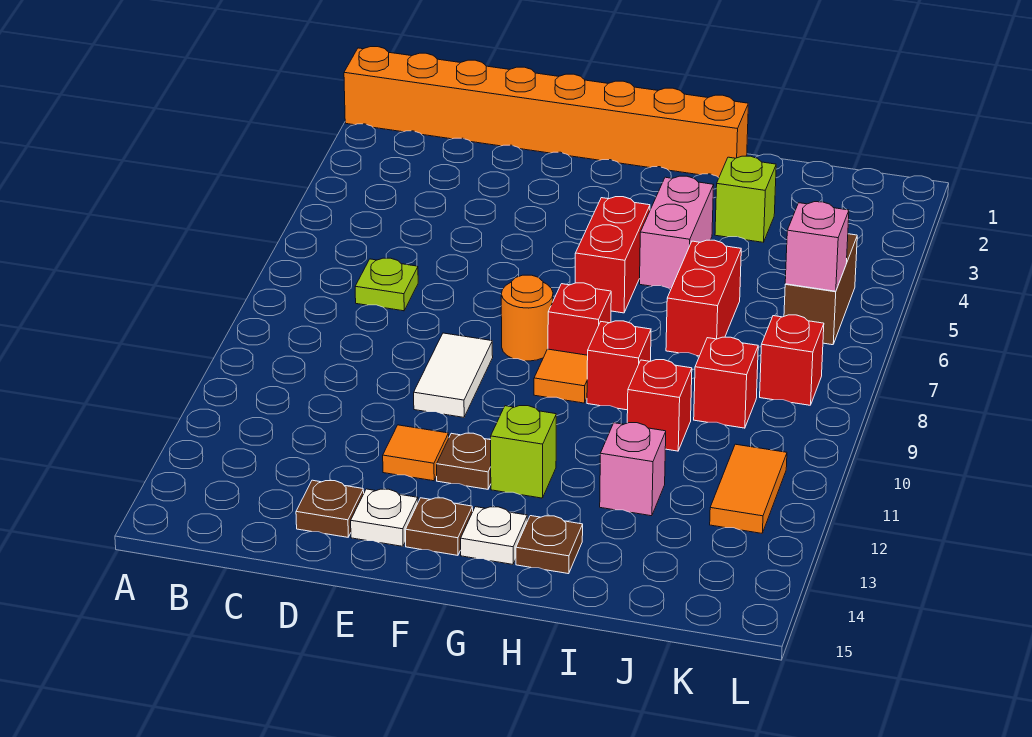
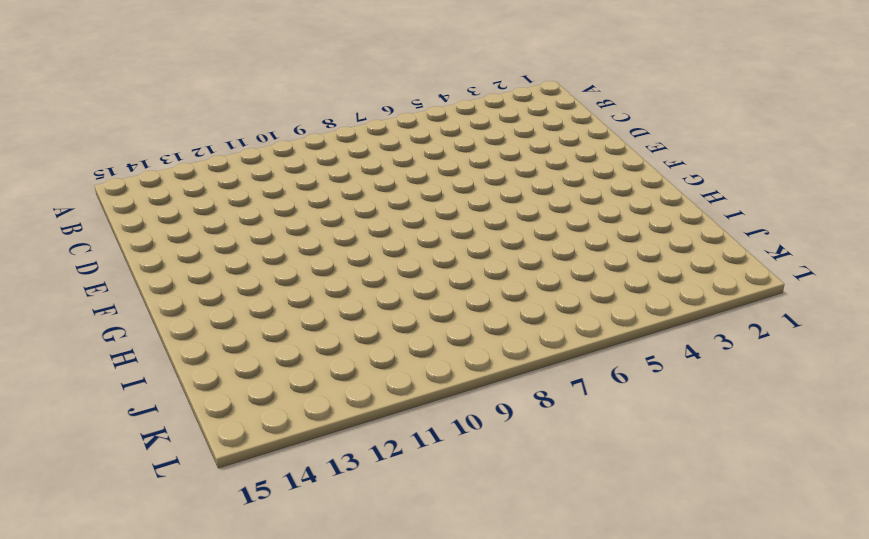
none -> orange 1x8 brick [344,47,748,178]
none -> lime 1x1 plate [355,258,418,311]
none -> brown 1x1 plate [296,480,364,537]

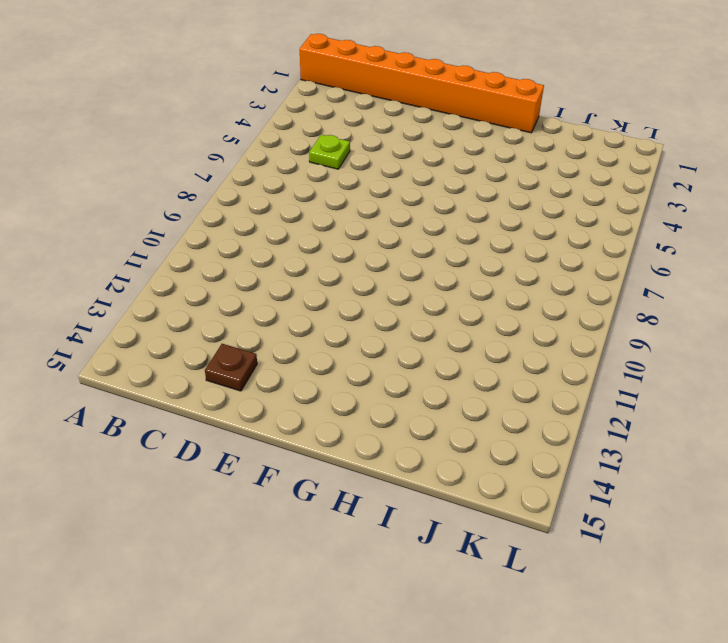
lime 1x1 plate [309,134,350,169] -> lime 1x1 plate moved to [355,258,418,311]
none -> white 1x2 tile [414,333,493,417]
none -> orange 1x1 tile [383,425,449,481]
none -> white 1x1 plate [351,489,418,546]

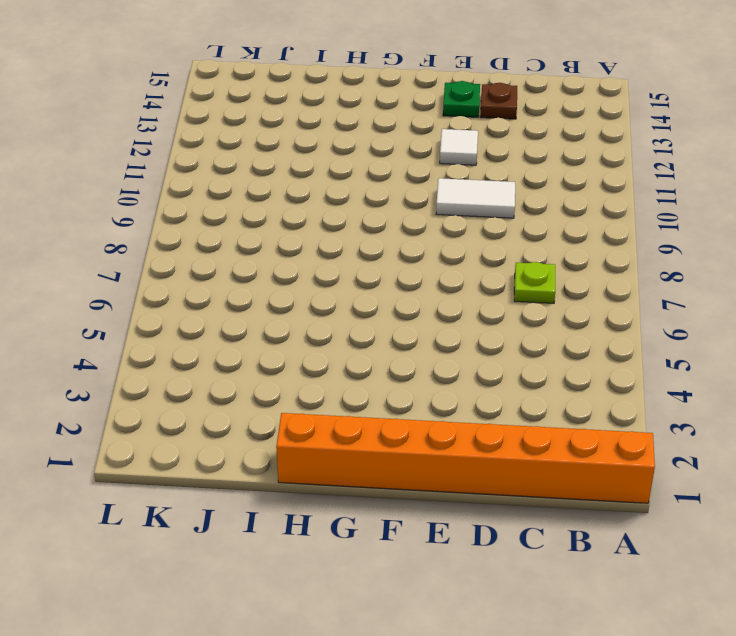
white 1x2 tile [436,178,515,218] -> white 1x2 tile turned to [414,333,493,417]
white 1x1 tile [440,129,478,165] -> orange 1x1 tile [383,425,449,481]
green 1x1 plate [443,81,480,117] -> white 1x1 plate [351,489,418,546]
none -> orange 1x1 round brick [501,275,553,361]
none -> brown 1x1 plate [437,433,491,489]
none -> brown 1x1 plate [405,498,473,555]

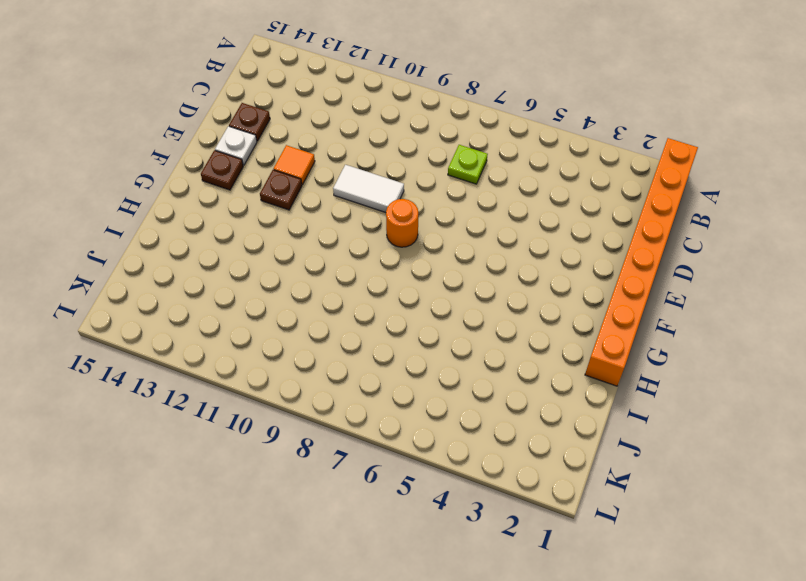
none -> red 1x2 brick [575,197,650,313]
none -> red 1x1 brick [548,283,611,355]
none -> orange 1x1 tile [534,349,588,403]

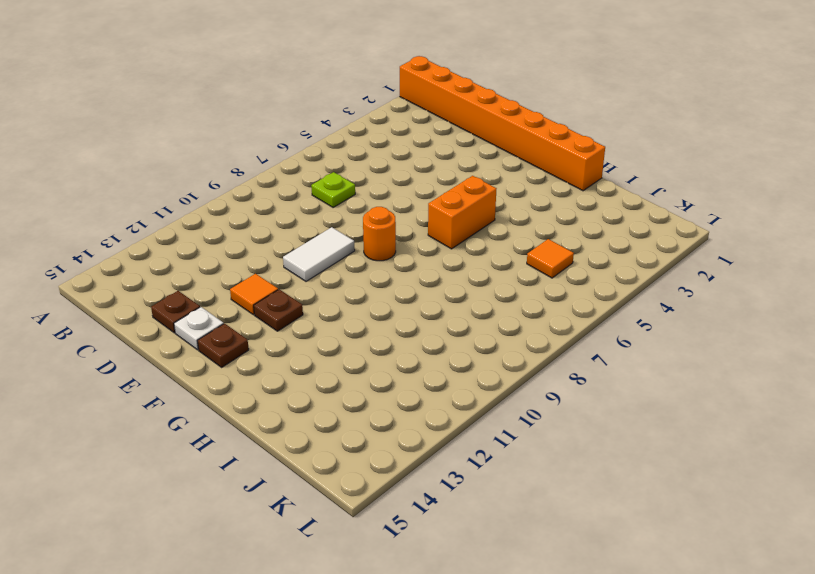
orange 1x2 brick [428,176,496,249] -> red 1x2 brick [575,197,650,313]
orange 1x1 tile [527,239,574,278] -> orange 1x1 tile moved to [534,349,588,403]
none -> red 1x1 brick [548,283,611,355]
none -> lime 1x1 brick [491,406,556,498]
none -> white 1x1 plate [461,507,527,564]

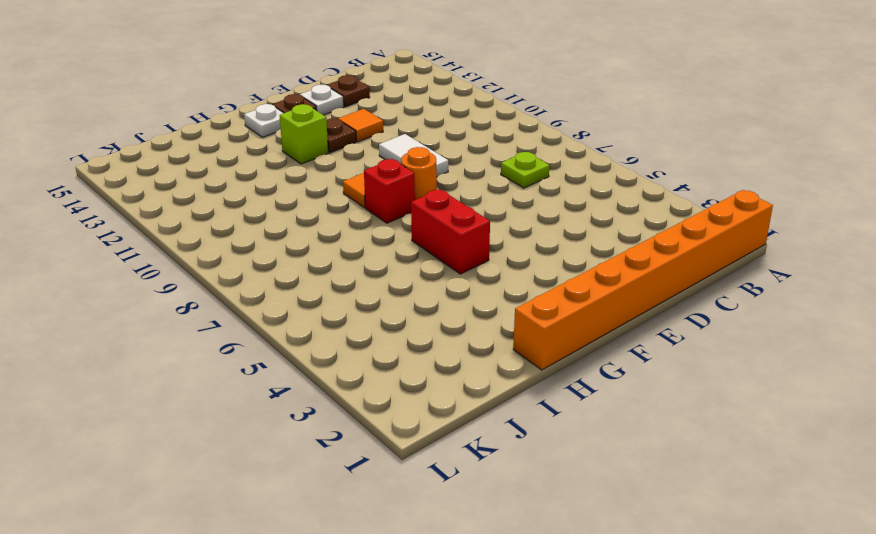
none -> pink 1x2 brick [640,176,714,289]
none -> red 1x1 brick [587,321,651,410]
none -> brown 1x1 plate [516,516,583,574]

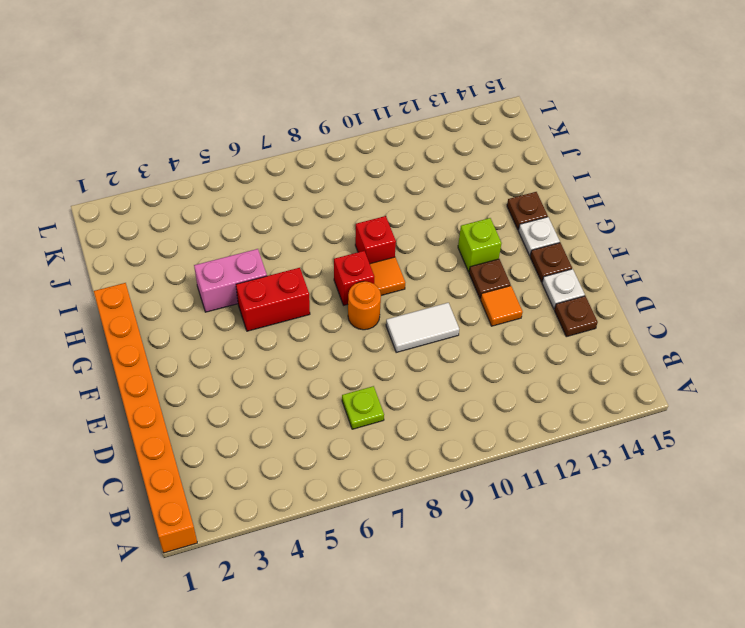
none -> lime 1x1 brick [715,156,776,242]
none -> red 1x2 brick [666,240,741,356]
none -> red 1x1 brick [627,360,692,451]

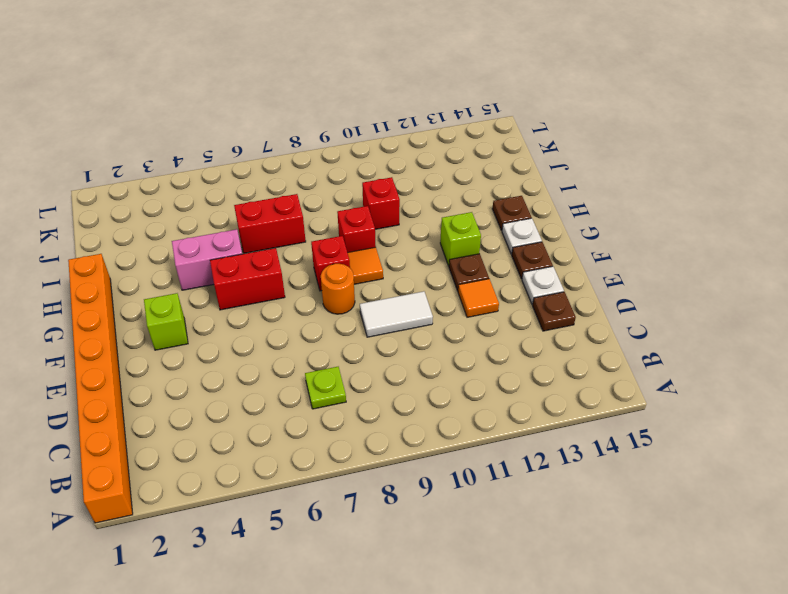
lime 1x1 brick [144,293,188,350] -> lime 1x1 brick moved to [715,156,776,242]
none -> pink 1x1 brick [600,423,666,516]
none -> red 1x1 brick [694,337,758,428]
none -> brown 1x2 brick [784,234,857,345]

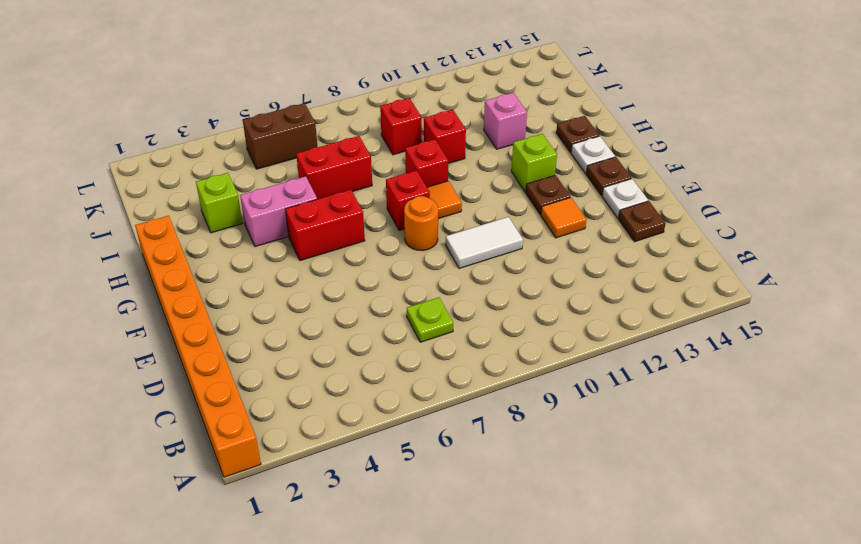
none -> red 1x1 brick [760,315,824,405]
none -> orange 1x2 tile [710,444,787,533]
none -> pink 1x1 brick [785,202,849,291]

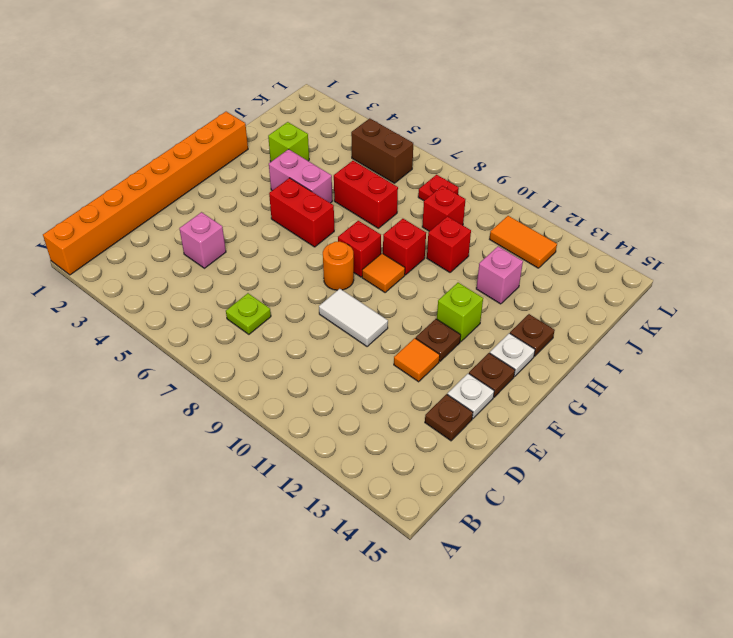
pink 1x1 brick [179,212,226,268] -> pink 1x1 brick moved to [785,202,849,291]
red 1x1 plate [418,175,459,201] -> red 1x1 brick [760,315,824,405]

